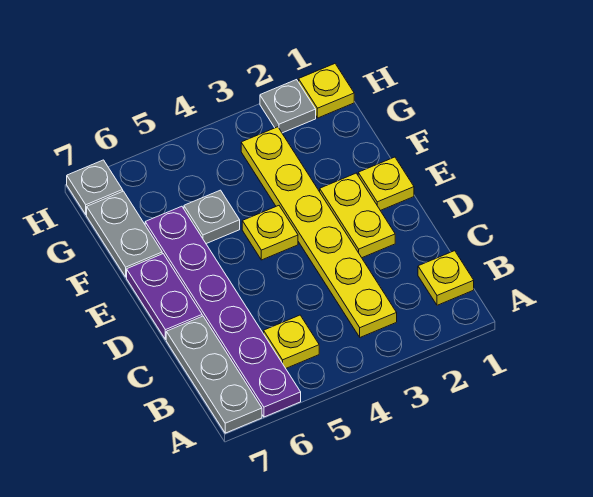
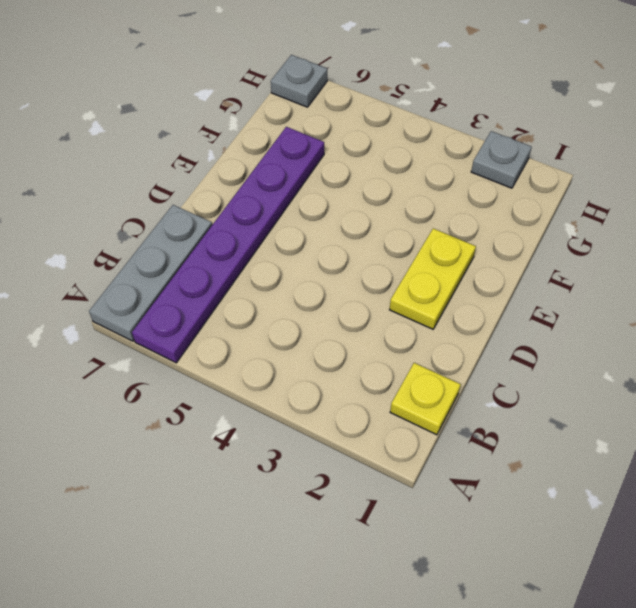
none -> yellow 1x6 plate [241,127,397,337]
none -> yellow 1x1 plate [264,315,319,368]
none -> purple 1x2 plate [127,254,202,340]

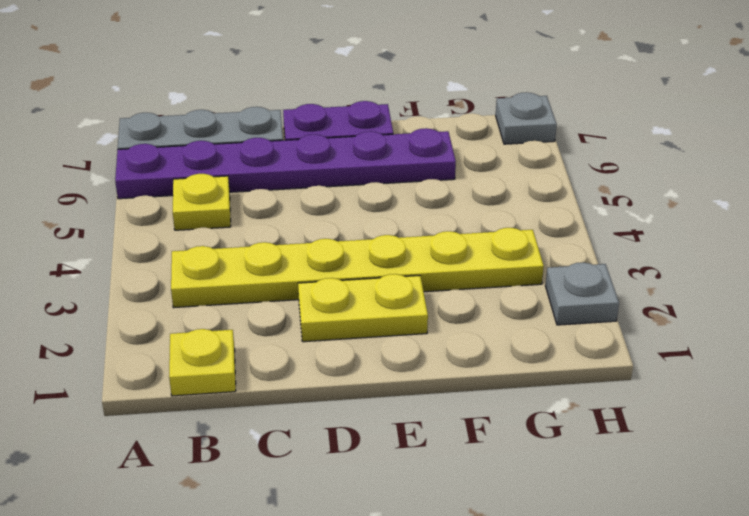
none -> yellow 1x1 plate [358,157,414,211]
none -> yellow 1x1 plate [242,206,298,260]
none -> grey 1x1 plate [184,190,240,244]

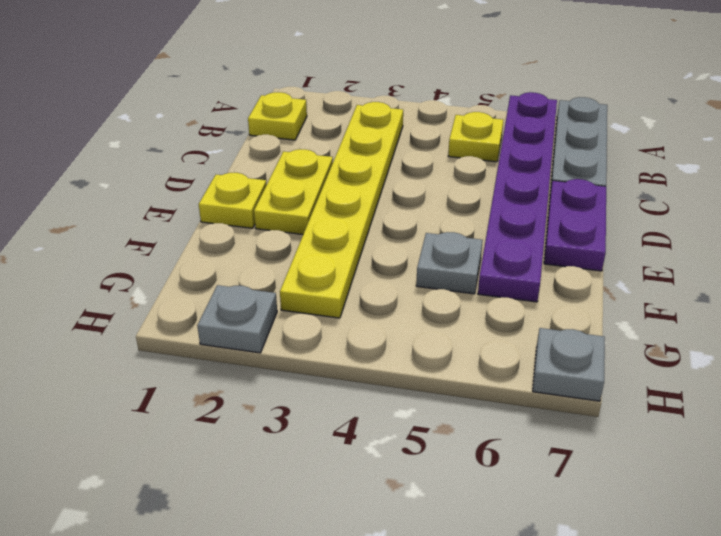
none -> yellow 1x1 plate [242,206,298,260]
none -> grey 1x2 plate [87,191,162,277]
none -> yellow 1x1 plate [299,64,354,118]

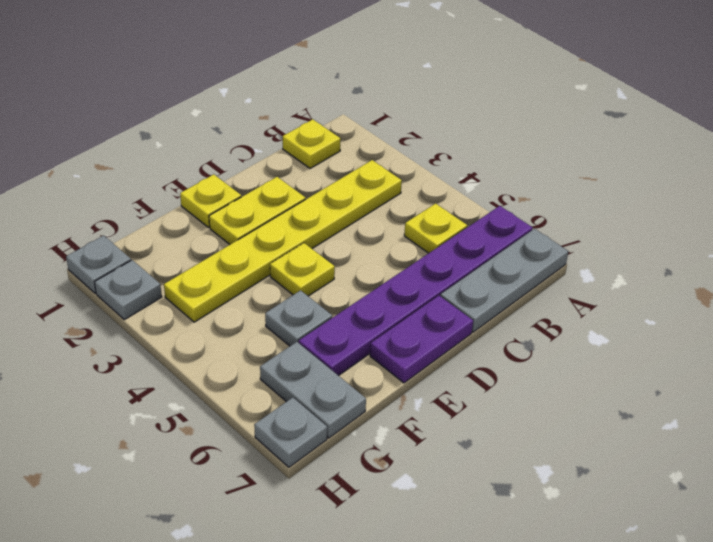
grey 1x2 plate [260,342,366,438] -> grey 1x2 plate turned to [87,191,162,277]
grey 1x1 plate [66,236,131,293] -> yellow 1x1 plate [299,64,354,118]

